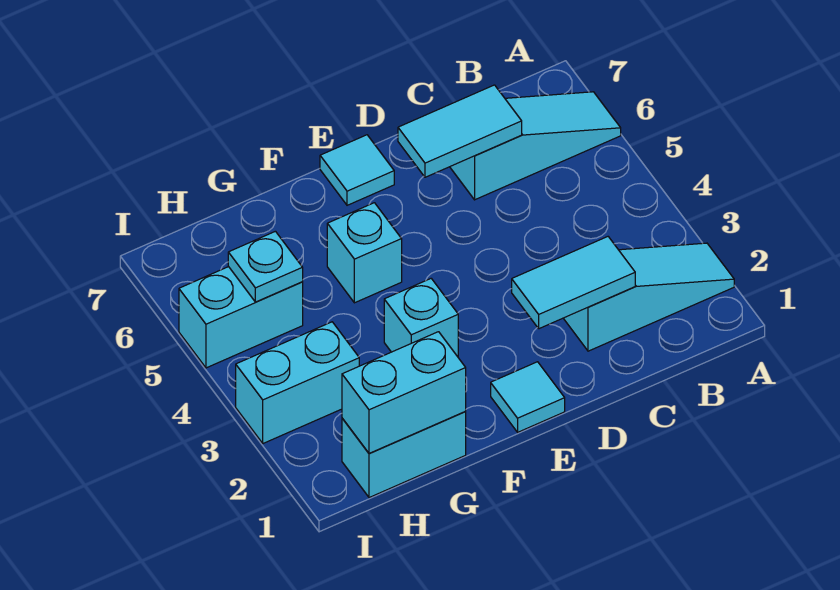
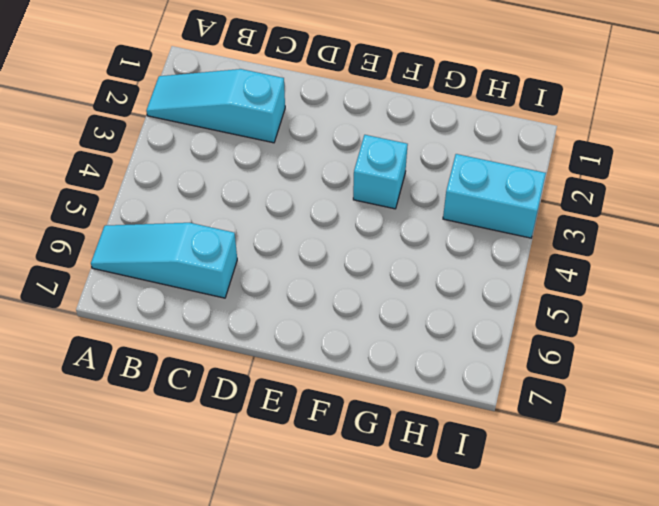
none -> cyan 1x1 tile [491,362,565,432]
none -> cyan 1x1 tile [320,135,394,205]
none -> cyan 1x1 brick [327,203,402,303]

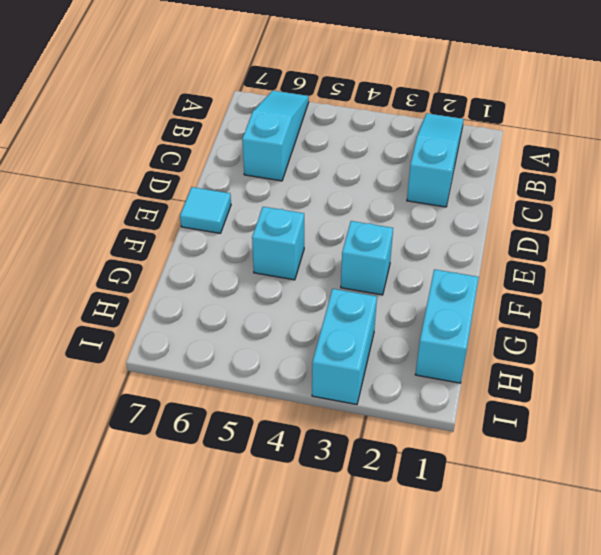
none -> cyan 1x1 tile [491,362,565,432]
none -> cyan 1x2 brick [179,267,303,368]
none -> cyan 1x2 tile [512,237,635,329]

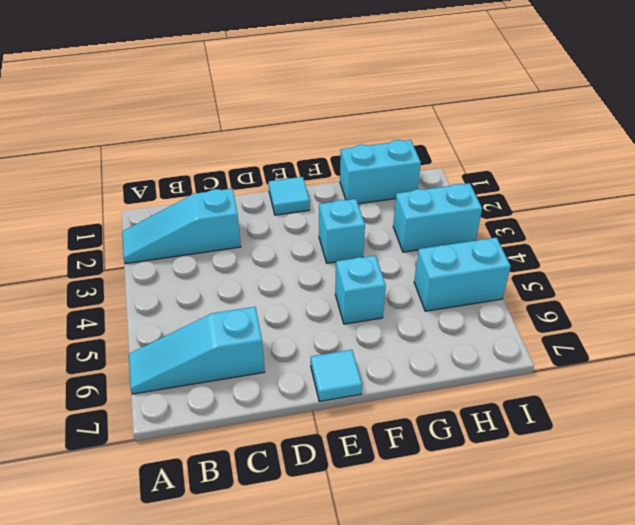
none -> cyan 1x2 tile [512,237,635,329]
none -> cyan 1x2 tile [398,85,522,177]
none -> cyan 1x2 brick [342,332,466,453]

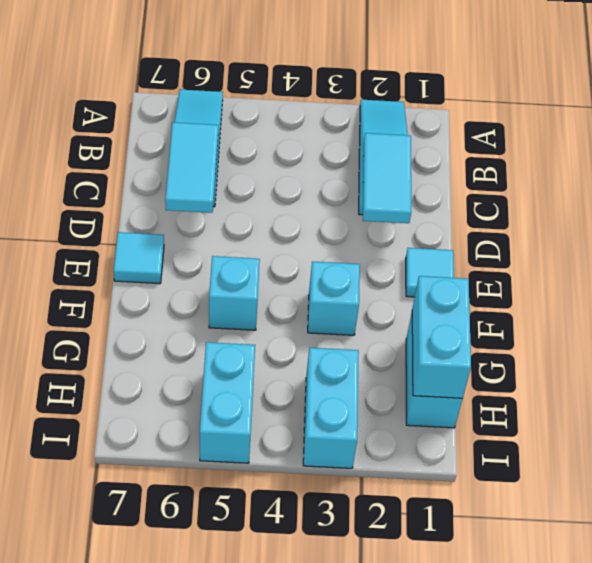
none -> cyan 1x1 plate [228,231,303,302]

